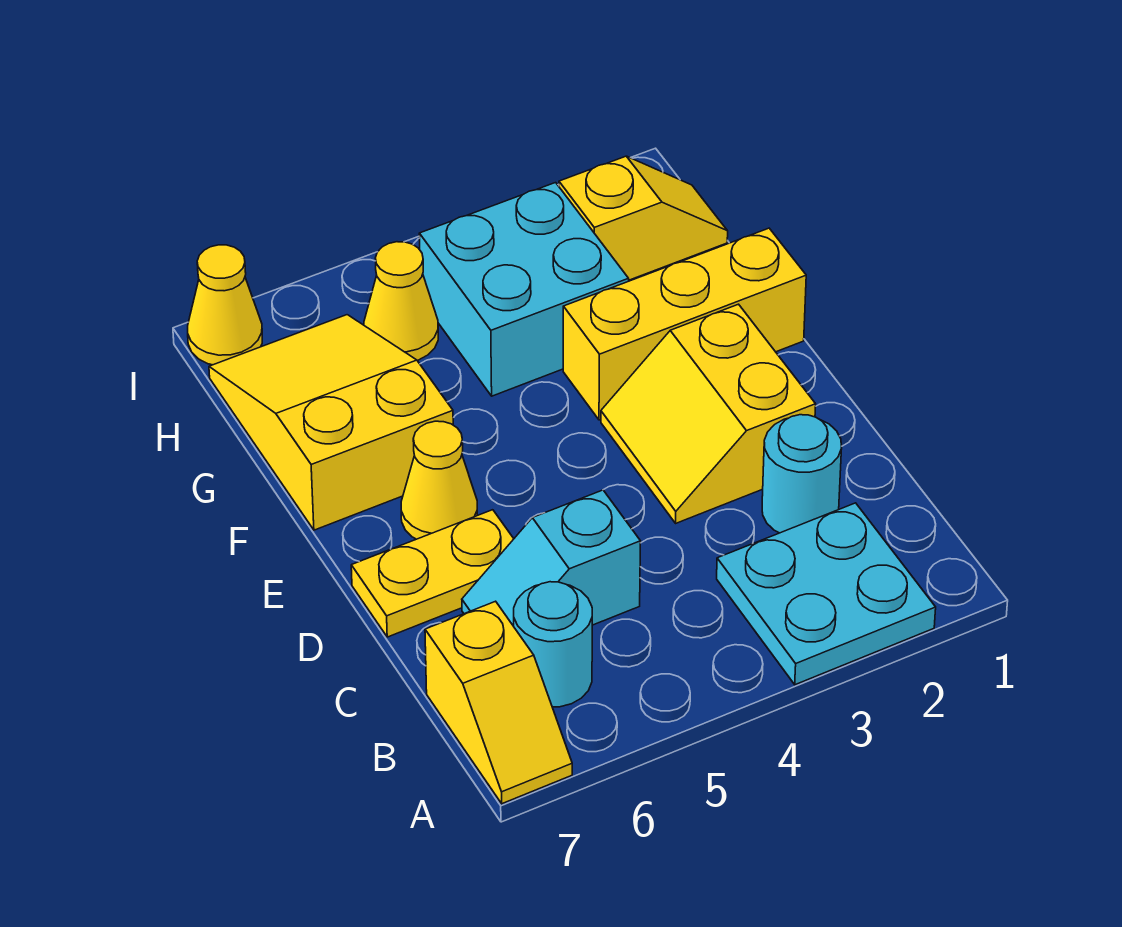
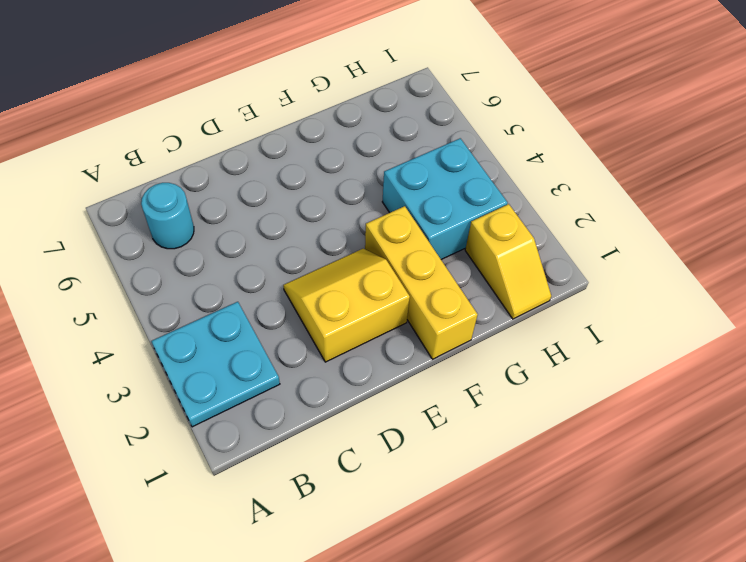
none -> yellow 1x2 slope [425,601,572,804]
none -> cyan 1x1 round brick [762,415,842,533]
none -> cyan 1x2 slope [462,490,641,626]

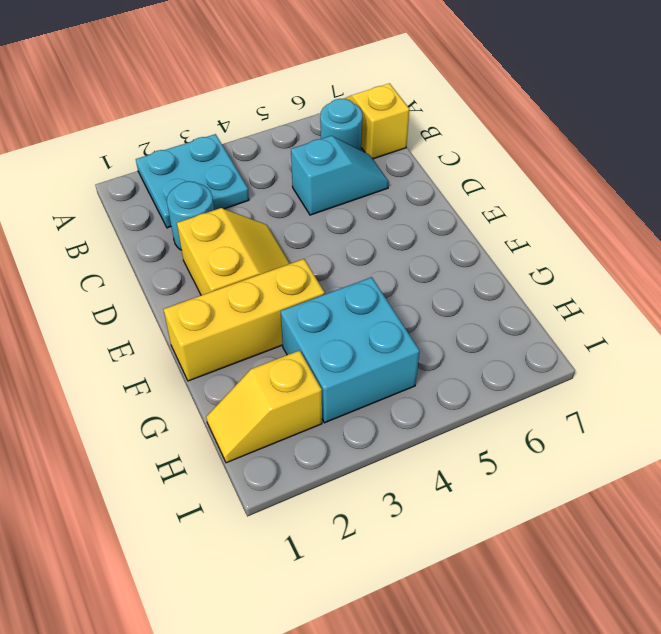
none -> yellow 1x2 plate [351,510,514,637]
none -> yellow 1x1 cone [401,421,477,539]
none -> yellow 2x3 slope [209,315,453,530]

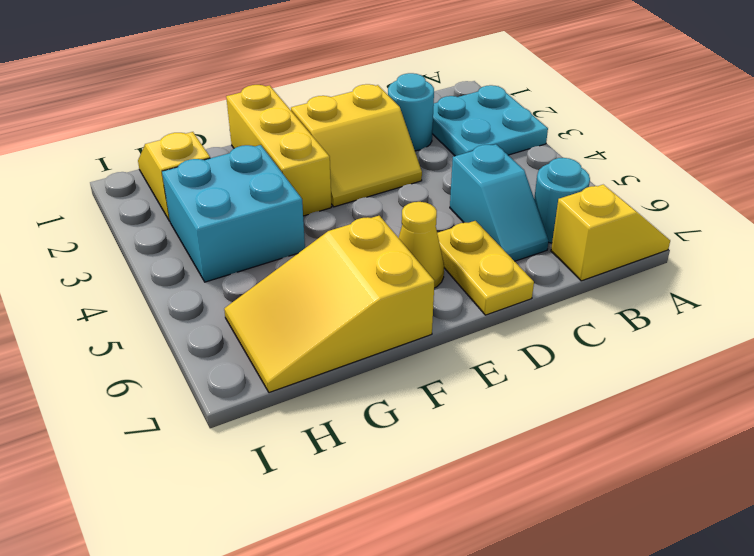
none -> yellow 1x1 cone [364,242,438,360]
none -> yellow 1x1 cone [188,245,262,365]

